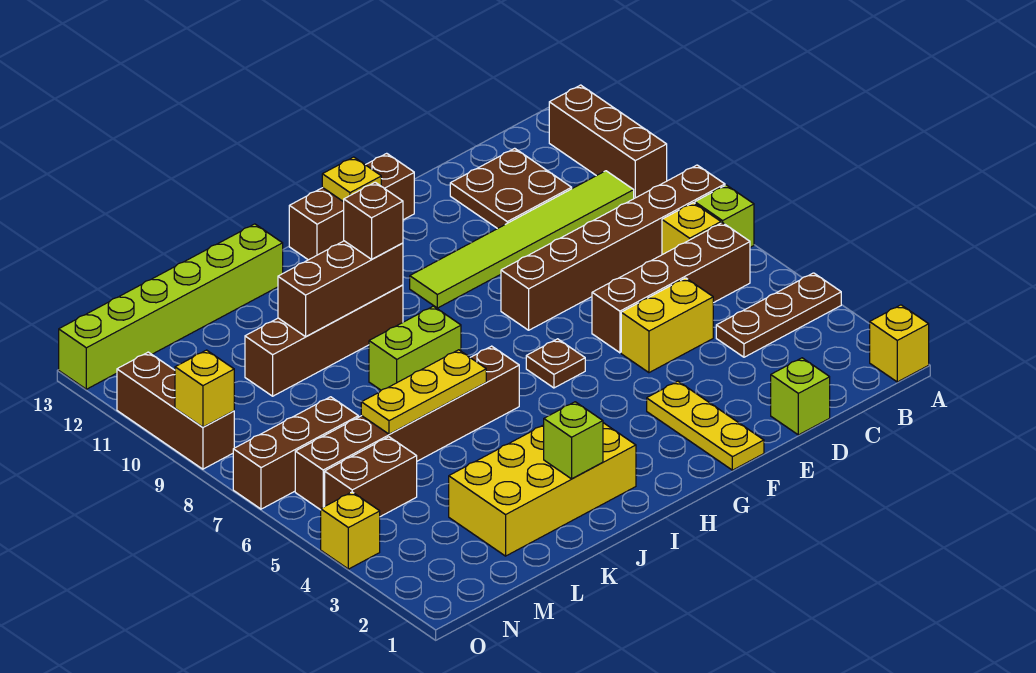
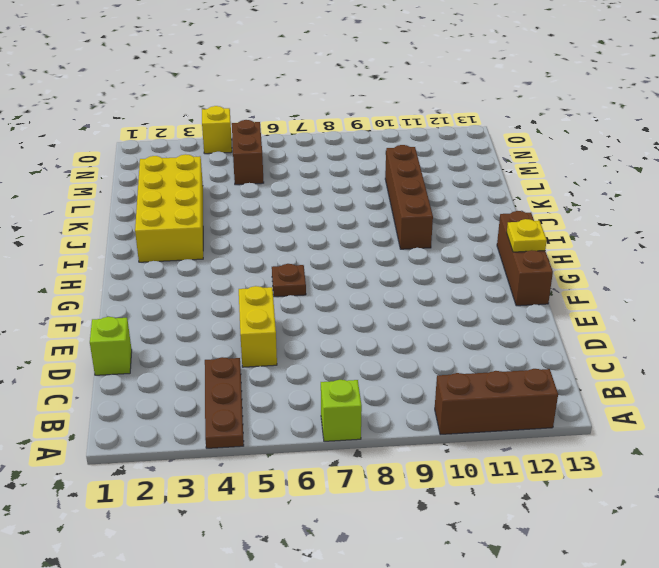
none -> yellow 1x1 brick [870,305,929,382]
none -> brown 1x6 brick [501,165,725,330]
none -> brown 1x4 brick [592,223,750,353]

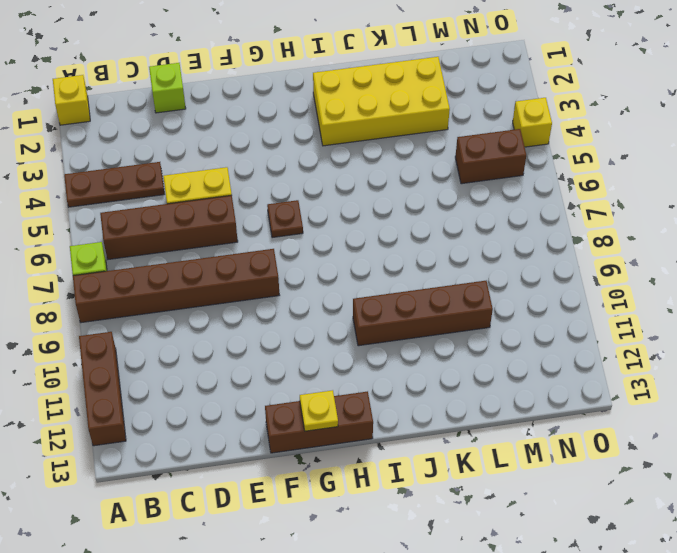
none -> yellow 1x1 brick [662,203,721,255]
none -> lime 1x6 tile [410,171,634,308]
none -> brown 2x2 plate [450,148,572,229]

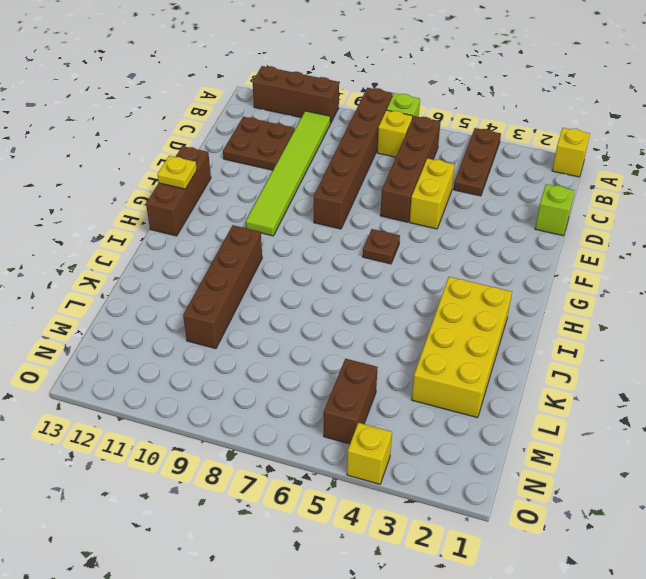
none -> yellow 1x3 plate [647,381,764,470]
none -> brown 1x6 brick [295,346,519,510]
none -> lime 1x2 brick [369,306,461,390]

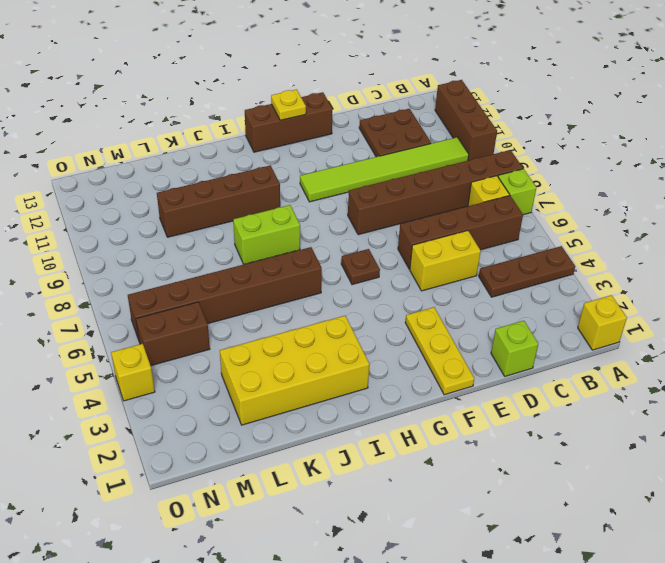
none -> lime 1x6 brick [59,224,283,389]
none -> brown 1x3 brick [233,397,358,509]
none -> brown 1x3 brick [117,352,234,469]

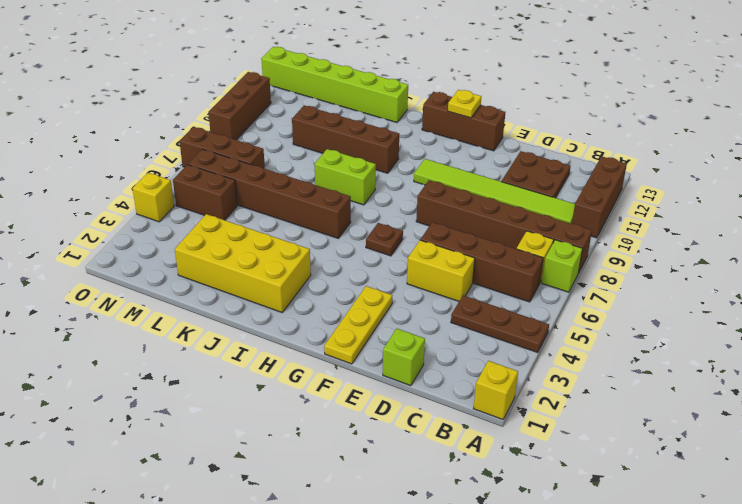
none -> brown 1x3 brick [278,241,403,337]
none -> lime 1x1 brick [544,402,603,479]
none -> yellow 1x3 plate [361,350,486,434]

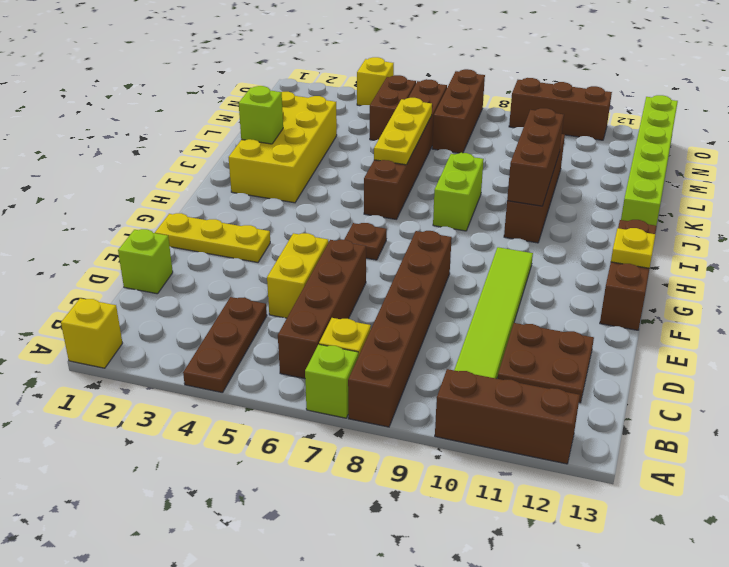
none -> yellow 1x1 brick [175,350,234,427]
none -> brown 1x1 brick [344,182,403,259]

